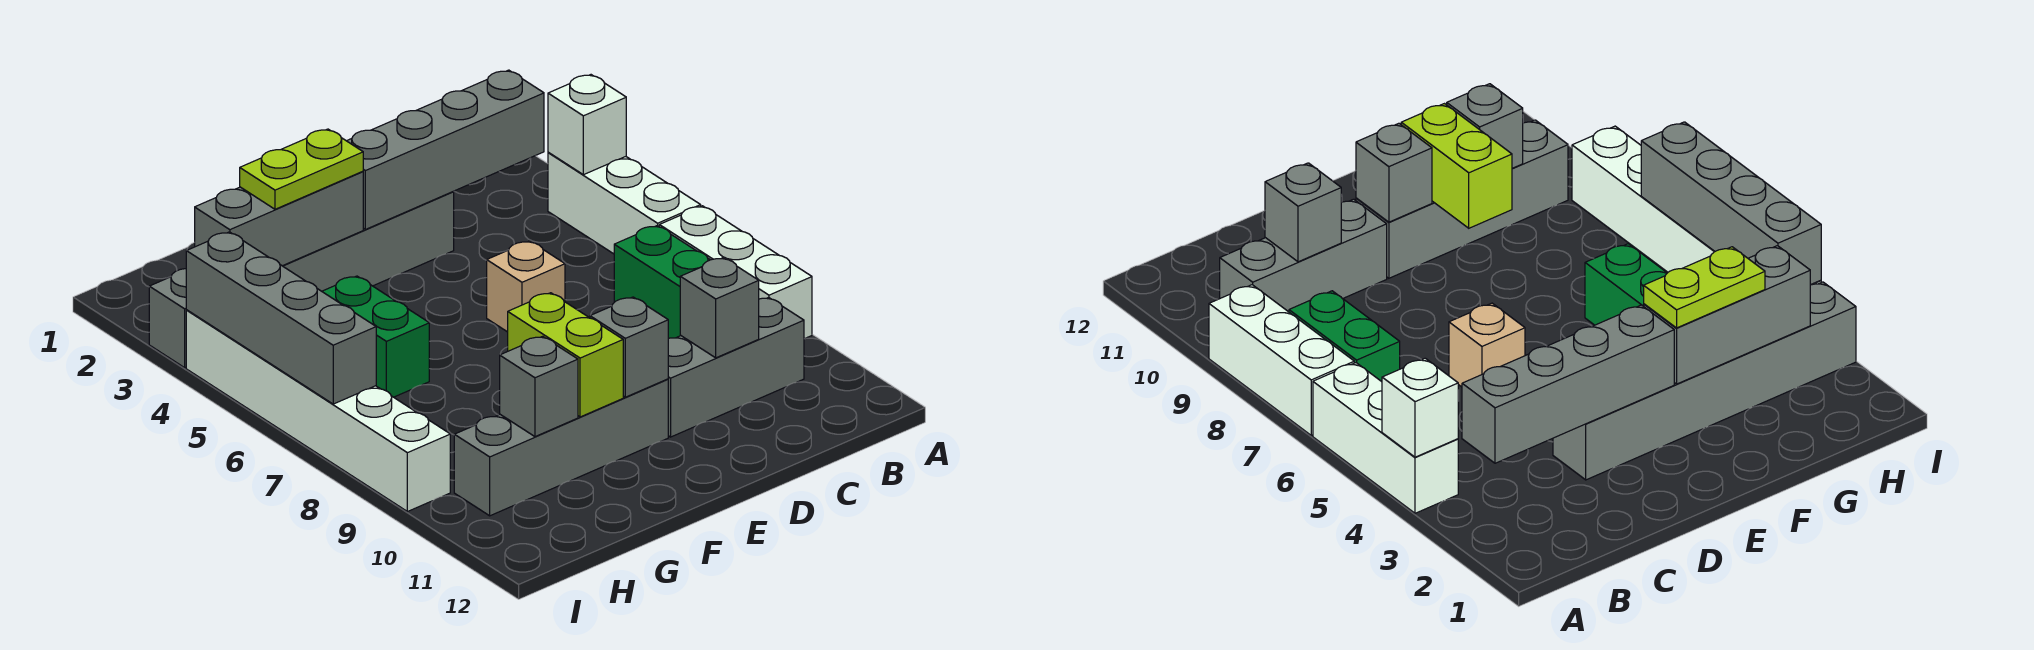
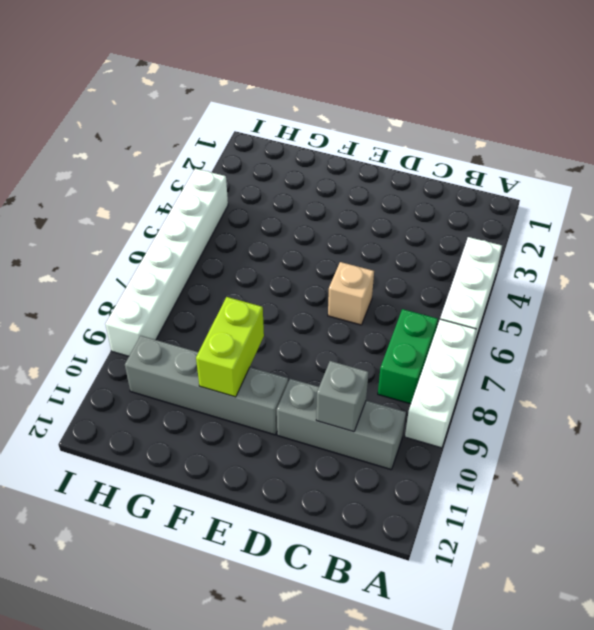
none -> grey 1x6 brick [149,192,454,368]
none -> green 1x2 brick [322,276,429,397]
none -> white 1x1 brick [548,75,626,175]

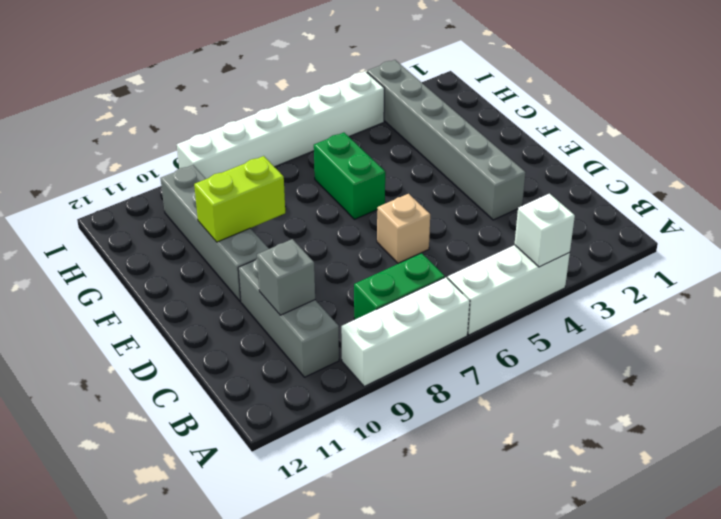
green 1x2 brick [314,133,385,219] -> green 1x2 brick turned to [322,276,429,397]
none -> grey 1x4 brick [347,70,544,229]
none -> grey 1x1 brick [590,297,668,397]
none -> grey 1x3 brick [195,171,363,266]

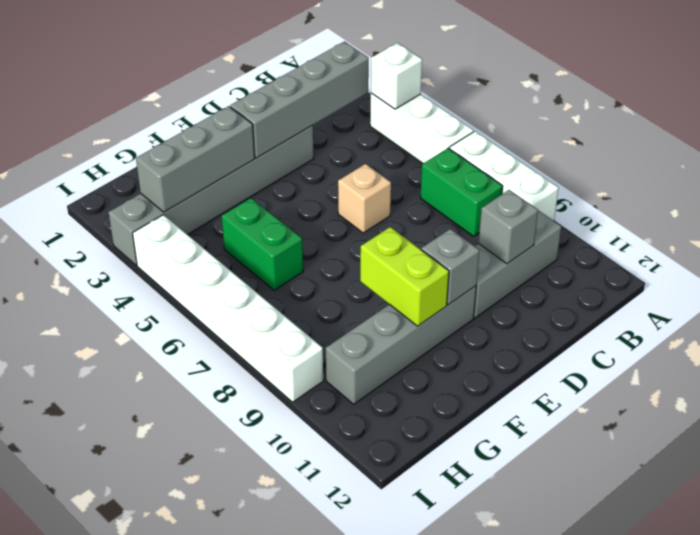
none -> grey 1x1 brick [500,336,578,437]
none -> grey 1x4 brick [186,232,376,404]
none -> lime 1x2 plate [240,129,363,209]

